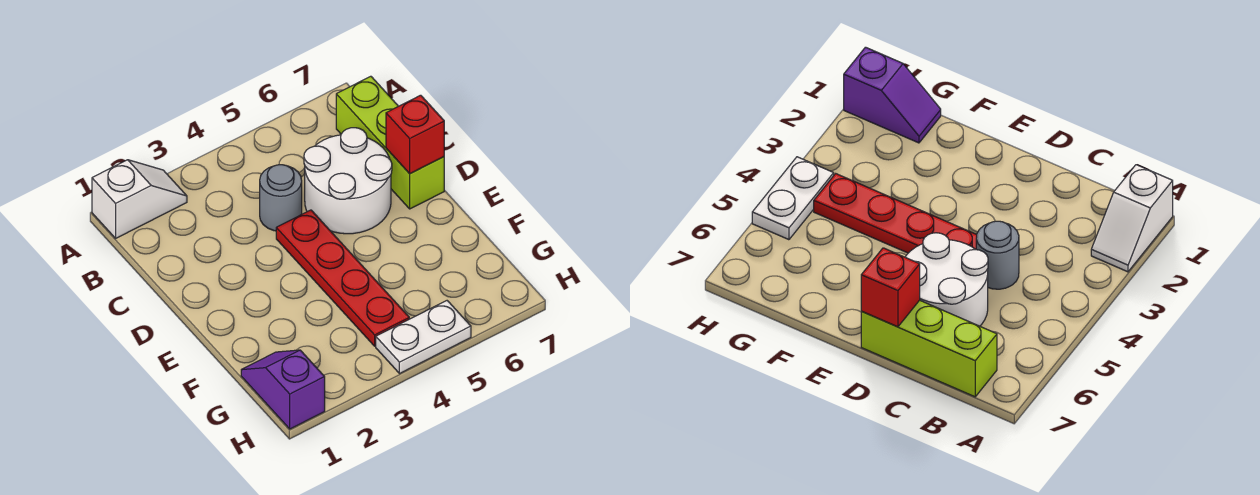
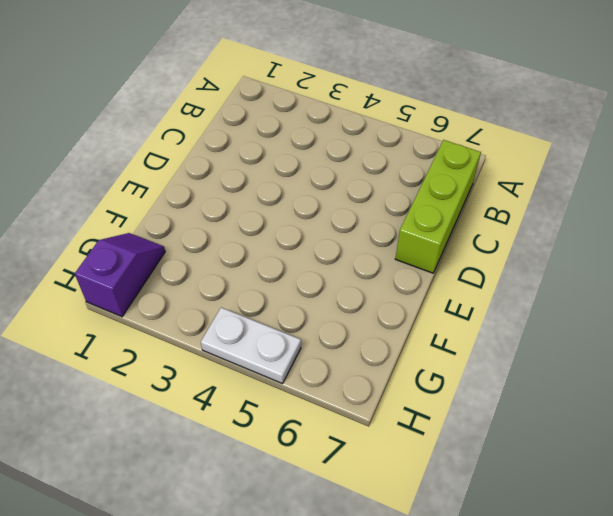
none -> white 1x2 slope [92,160,187,238]
none -> grey 1x1 round brick [260,165,302,231]

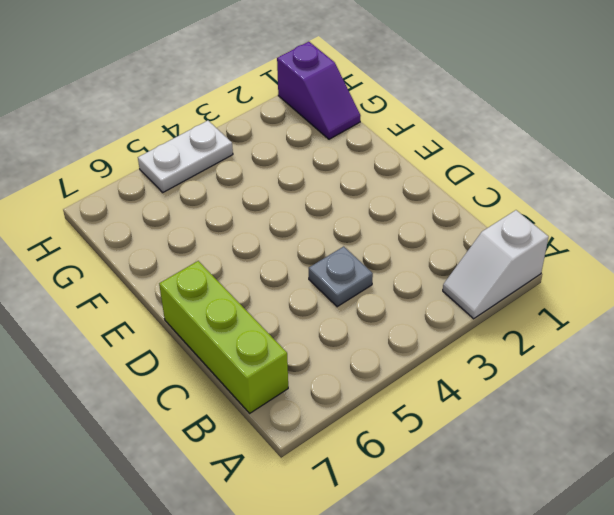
grey 1x1 plate [309,246,373,307] -> grey 1x1 round brick [260,165,302,231]
none -> white 2x2 round brick [304,128,392,234]
none -> red 1x4 plate [276,210,409,346]

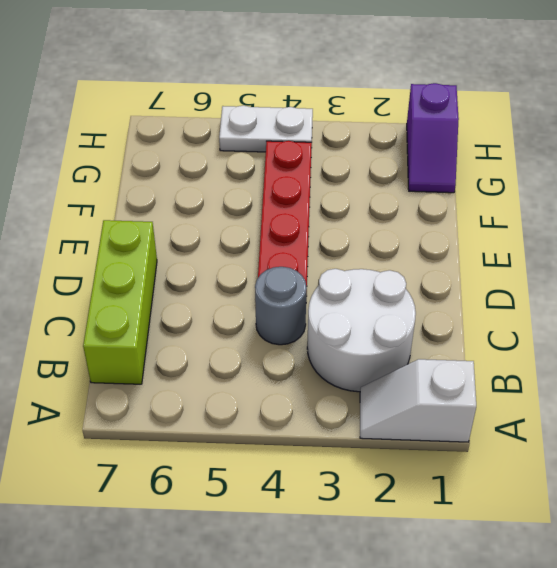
white 2x2 round brick [307,269,416,392] -> white 2x2 round brick moved to [304,128,392,234]
none -> red 1x1 brick [386,95,444,174]

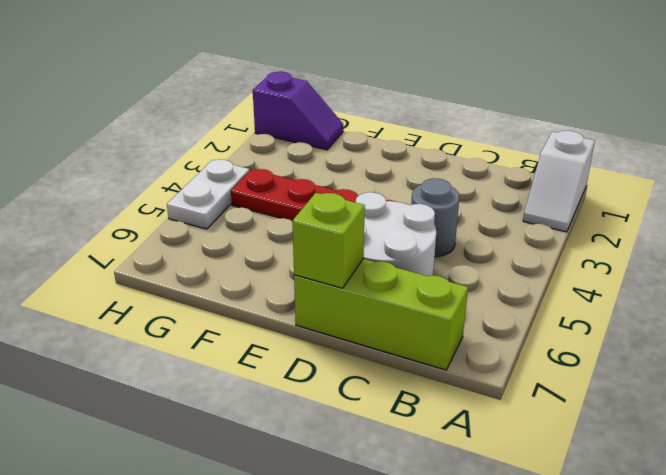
lime 1x1 brick [292,193,365,288] -> red 1x1 brick [386,95,444,174]

